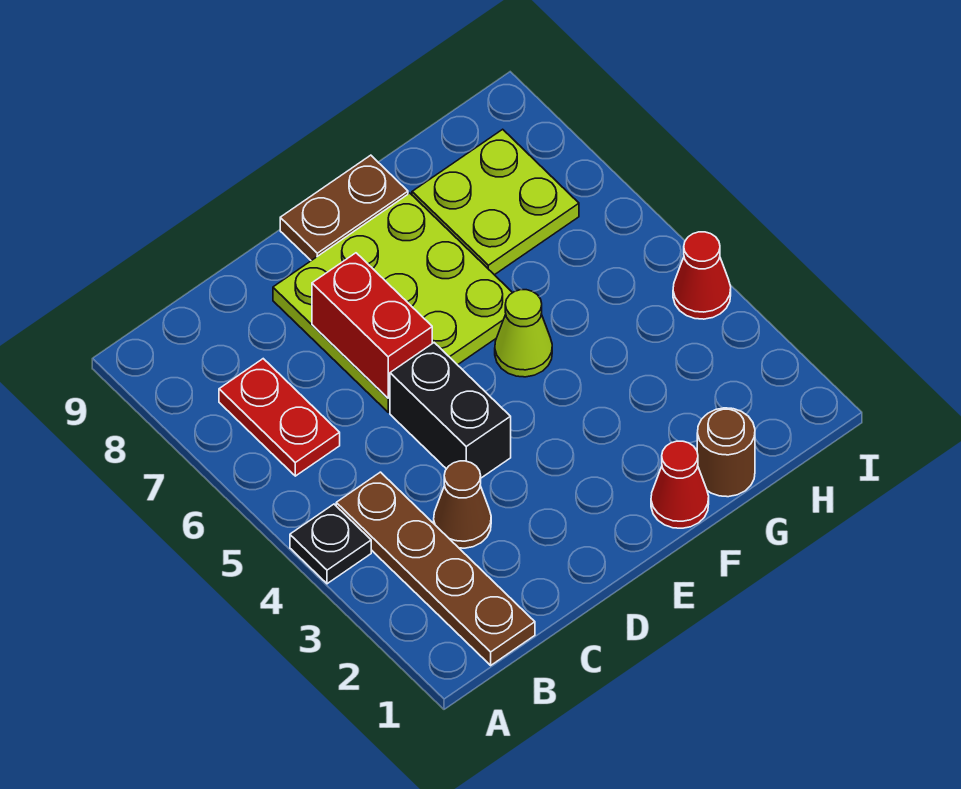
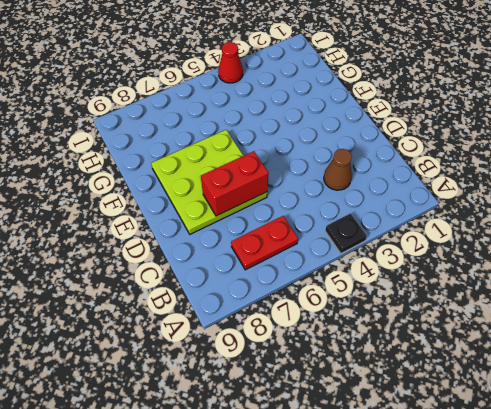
none -> brown 1x4 plate [336,472,535,665]
none -> black 1x2 brick [390,343,511,478]
none -> brown 1x2 plate [280,155,408,261]

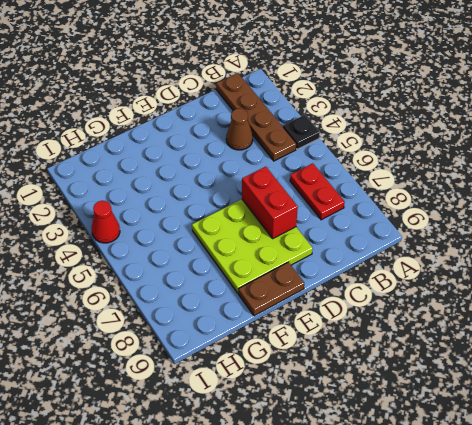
none -> black 1x2 brick [390,343,511,478]
none -> red 1x1 cone [651,441,709,528]
none -> lime 1x1 cone [495,290,552,377]

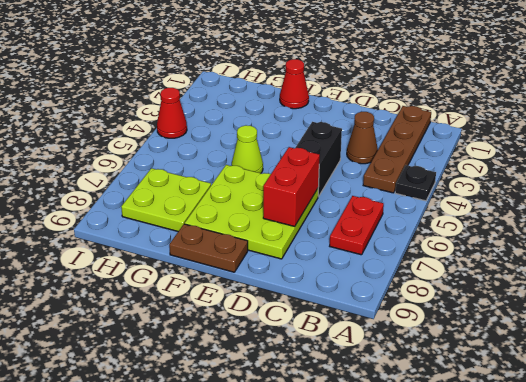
none -> brown 1x1 round brick [697,408,755,497]

